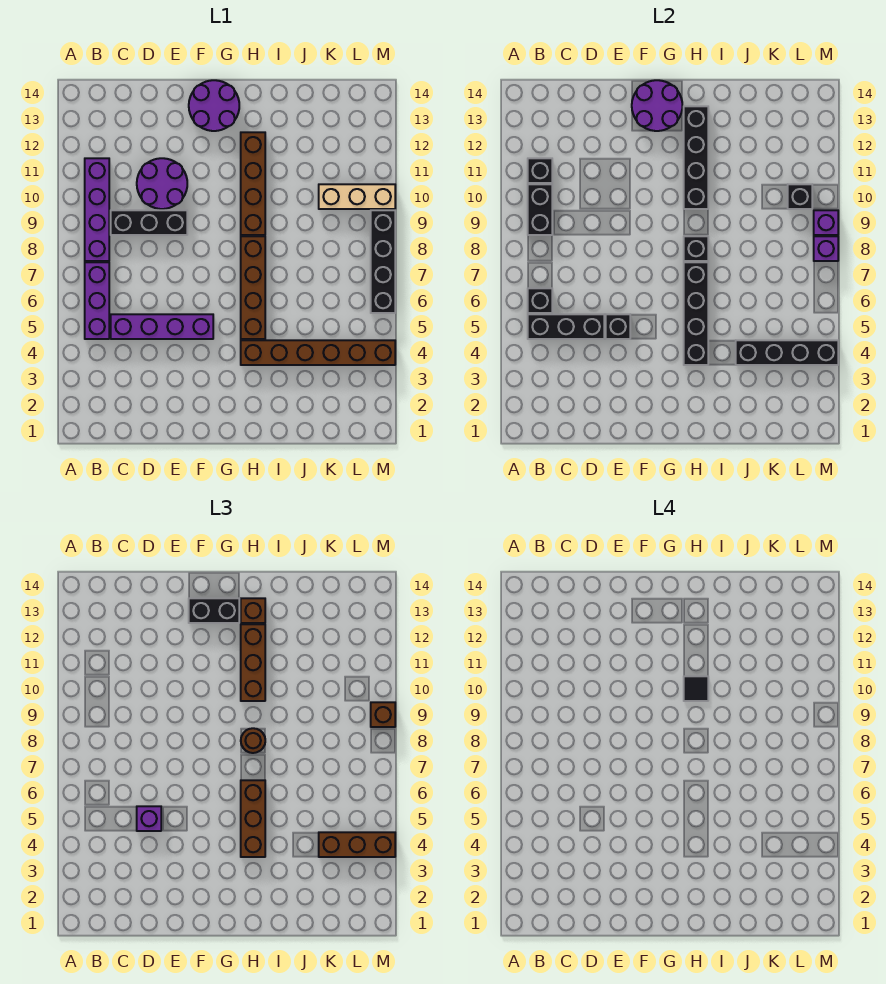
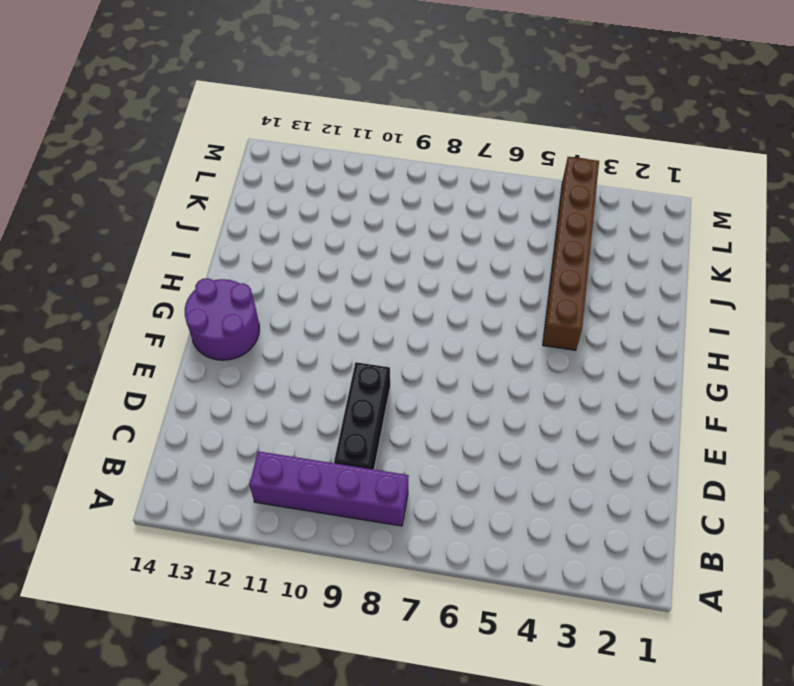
none -> purple 1x3 brick [85,262,109,339]
none -> purple 1x4 brick [111,314,213,339]
none -> purple 2x2 round brick [137,158,187,209]
none -> brown 1x4 brick [241,236,265,339]

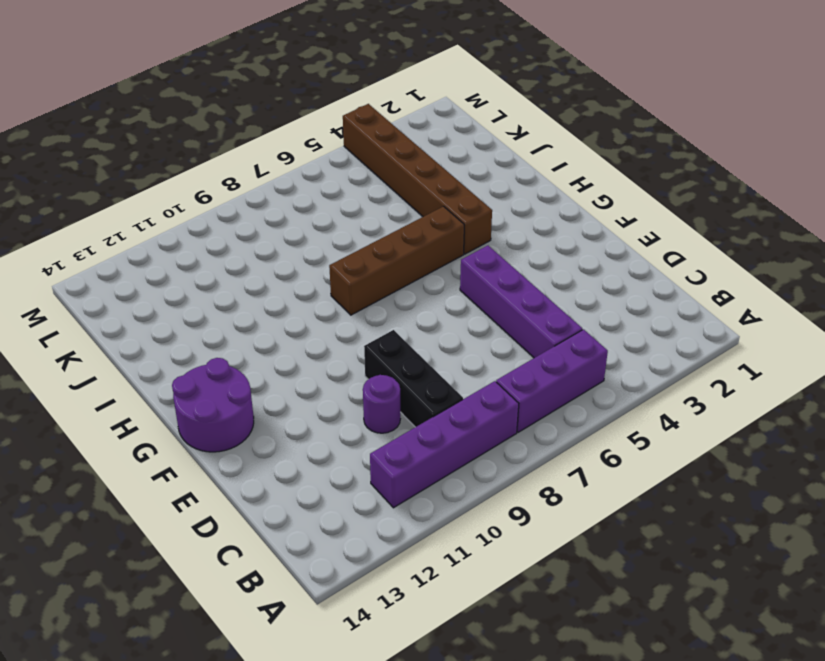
purple 1x1 round brick [363,375,400,433] -> purple 2x2 round brick [137,158,187,209]
none -> brown 1x4 brick [241,132,265,235]
none -> tan 1x3 brick [319,184,395,209]
none -> black 1x4 brick [371,210,395,313]
none -> black 1x3 brick [528,314,604,339]

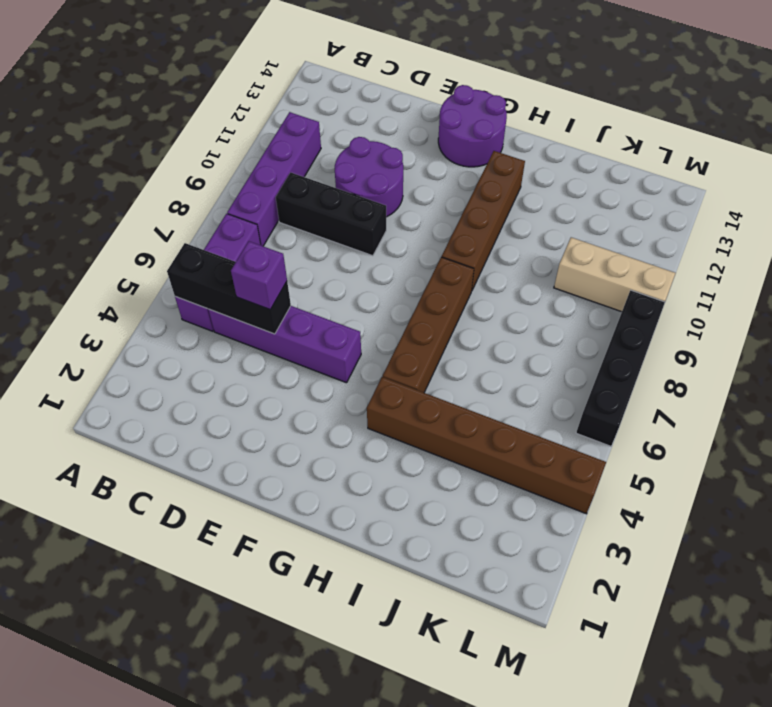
none -> black 1x1 brick [528,288,552,313]
none -> black 1x2 brick [528,184,552,235]
none -> black 1x1 brick [528,158,552,183]
none -> black 1x1 brick [606,314,630,339]

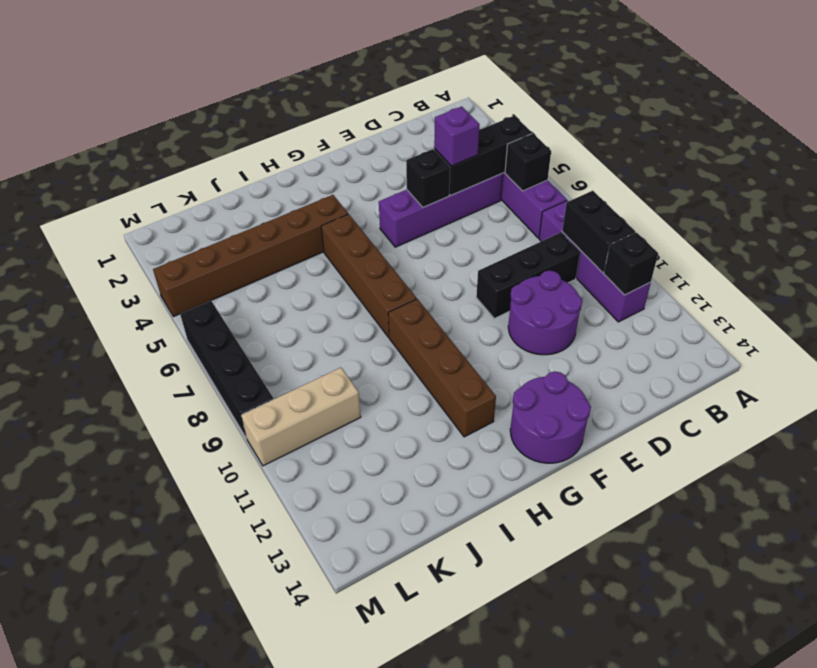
none -> purple 2x2 round brick [632,80,682,131]
none -> black 1x4 brick [684,262,708,365]
none -> black 1x1 brick [684,236,708,261]
none -> black 1x4 brick [684,106,708,209]

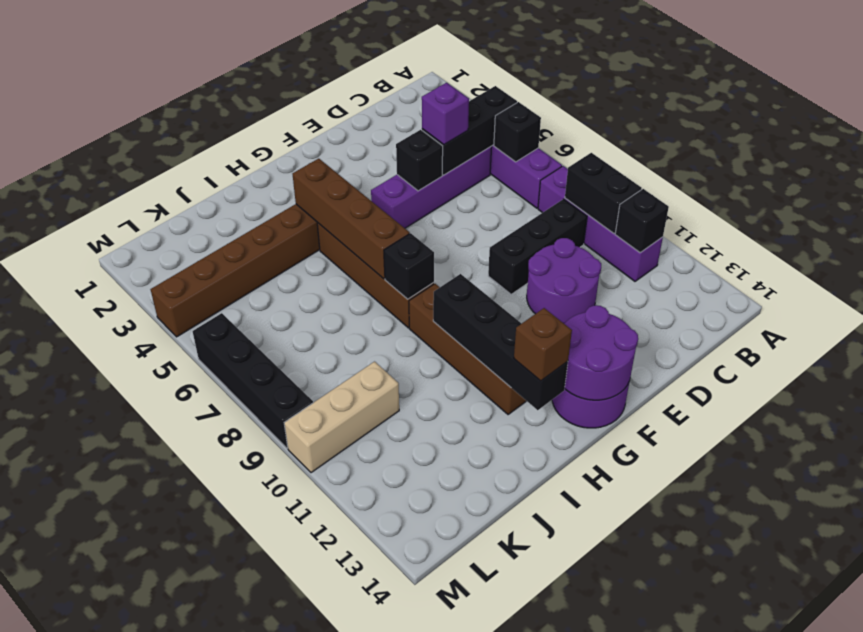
brown 1x4 brick [293,159,410,279] -> black 1x4 brick [684,262,708,365]
none -> black 1x4 brick [736,340,838,365]
none -> black 1x1 brick [788,184,812,209]
none -> purple 1x1 brick [814,236,838,261]
none -> purple 1x1 brick [814,210,838,235]

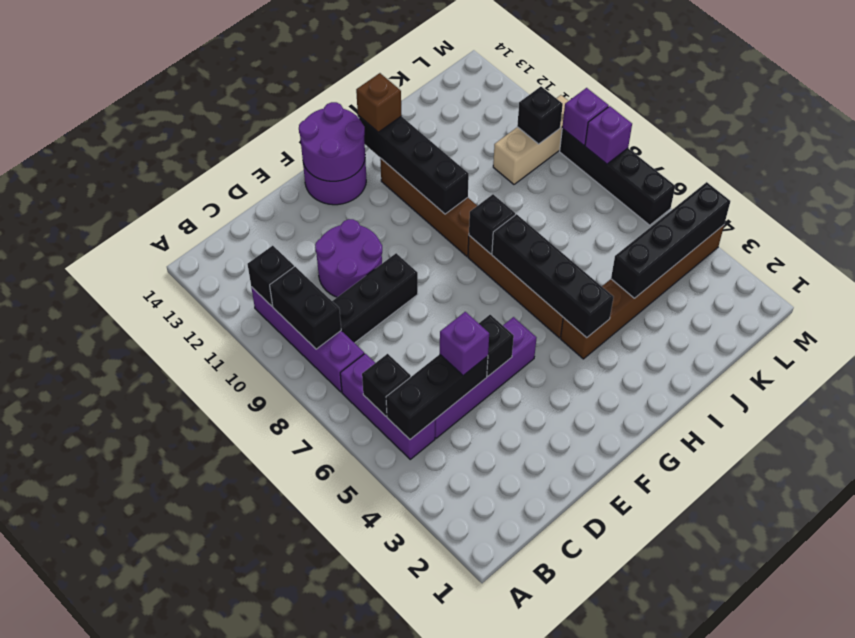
none -> black 1x2 brick [189,598,239,623]
none -> brown 1x3 brick [241,780,265,857]
none -> brown 1x1 round brick [241,728,265,753]
none -> brown 1x3 brick [241,624,265,701]

